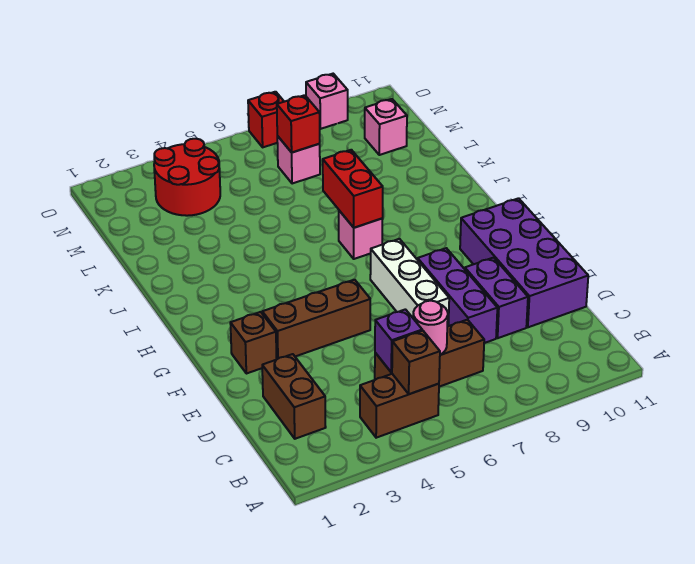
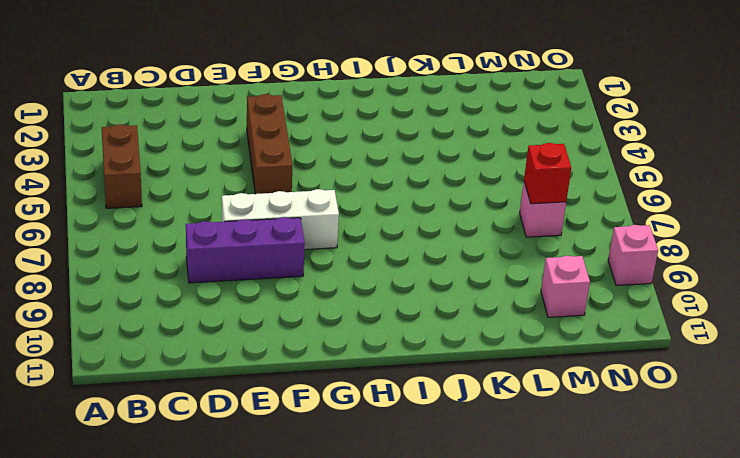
none -> brown 1x2 brick [262,354,326,439]
none -> brown 1x3 brick [375,320,484,387]
none -> purple 1x2 brick [465,258,528,338]

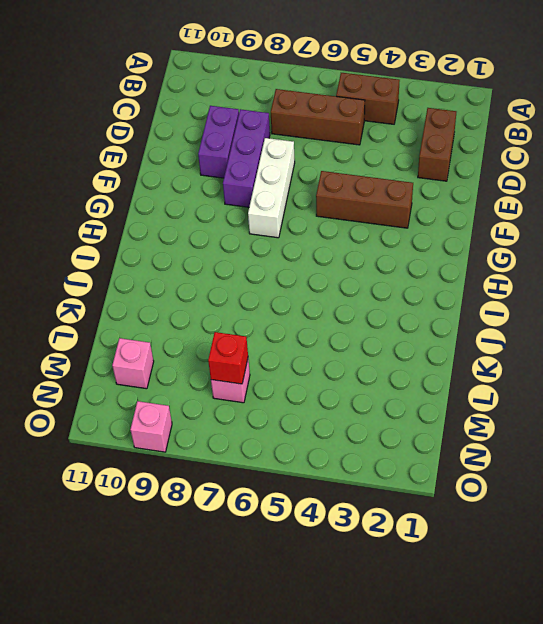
none -> purple 2x4 brick [460,198,588,327]
none -> brown 1x1 brick [230,312,277,374]
none -> pink 1x1 brick [339,211,383,259]

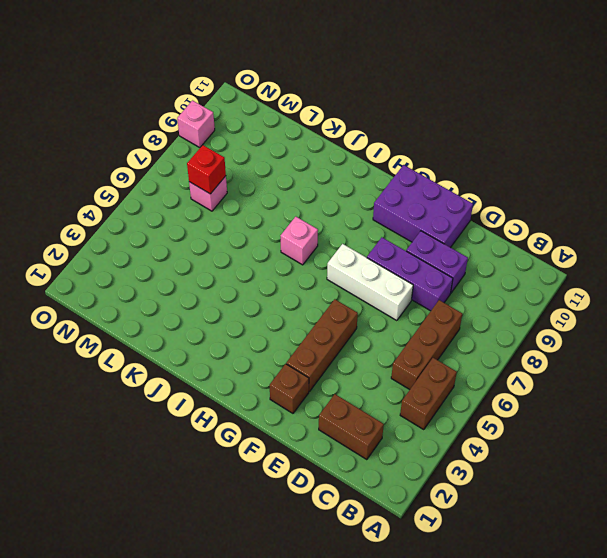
purple 2x3 brick [373,165,473,248] -> purple 2x4 brick [460,198,588,327]
none -> red 2x2 round brick [154,139,220,216]
none -> pink 1x1 brick [365,99,407,155]
none -> red 1x1 brick [248,92,284,147]

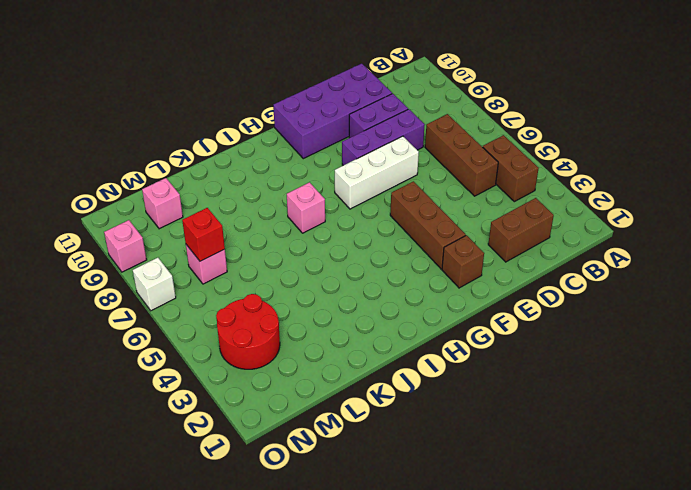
white 1x1 brick [133,258,176,311] -> red 1x1 brick [248,92,284,147]
none -> brown 1x1 brick [392,331,440,394]
none -> purple 1x1 brick [375,309,422,372]
none -> pink 1x1 round brick [413,301,448,354]

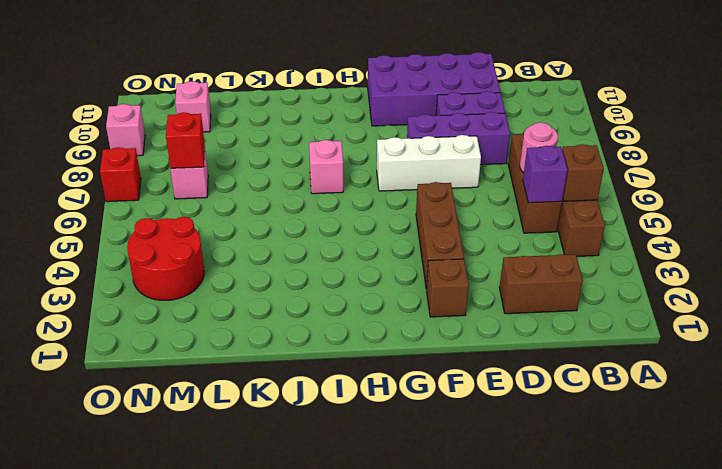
none -> red 1x2 brick [323,150,383,228]

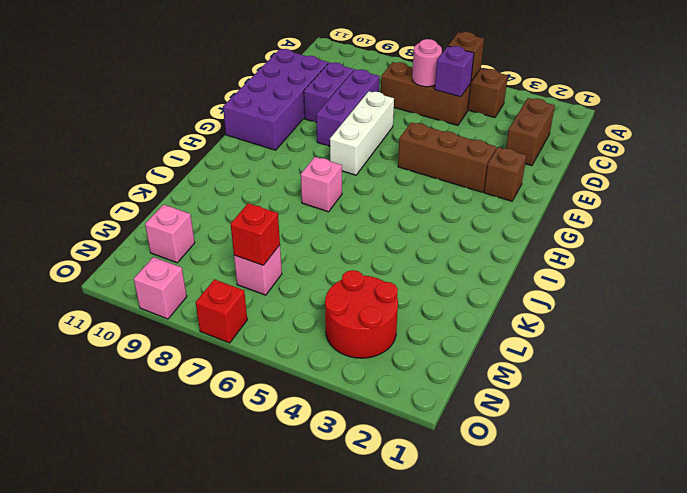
none -> red 1x2 brick [323,150,383,228]

